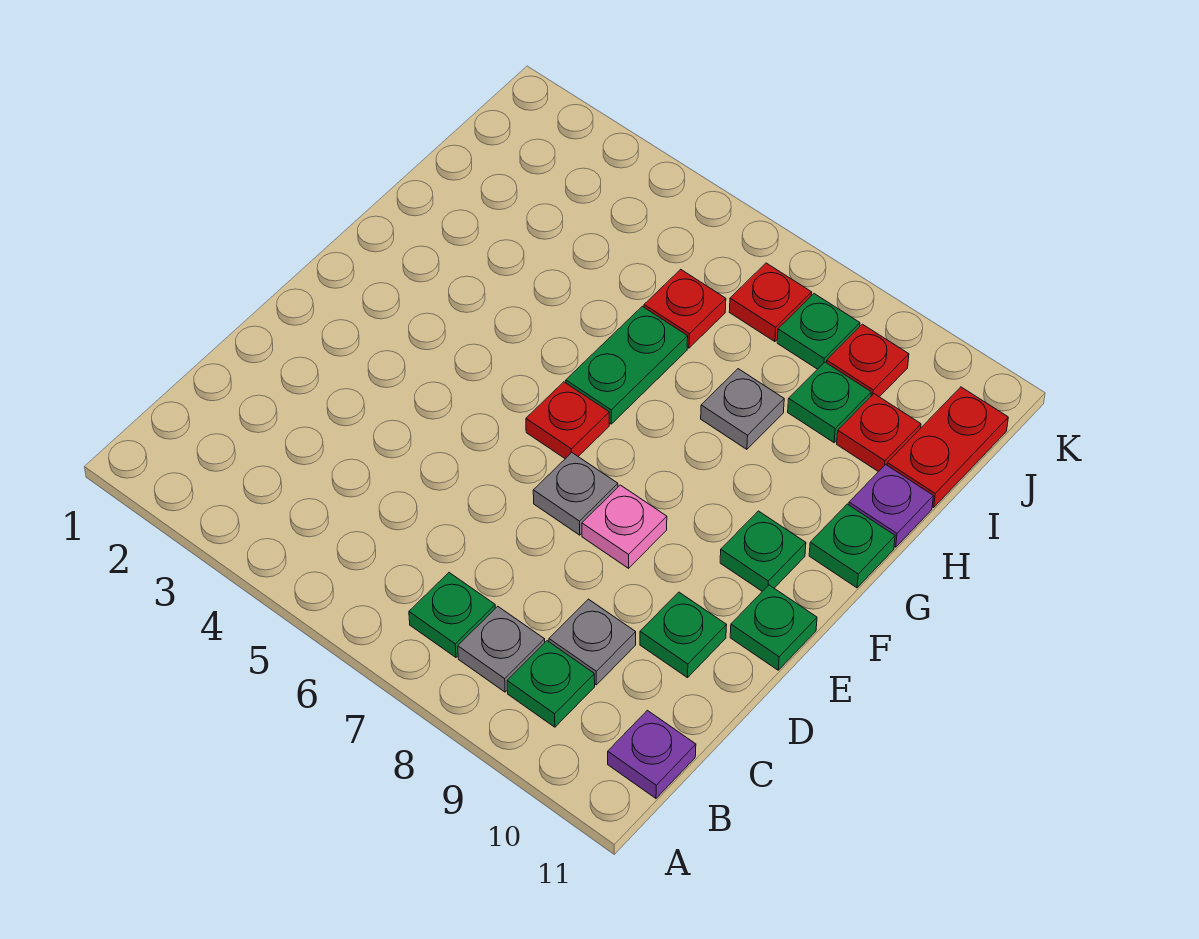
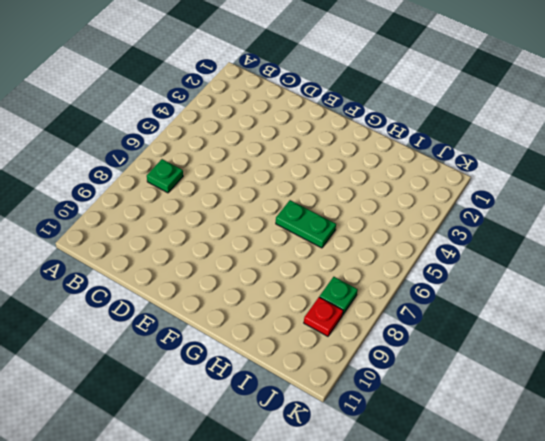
none -> grey 1x1 plate [458,606,545,692]
none -> green 1x1 plate [507,641,595,727]
none -> purple 1x1 plate [608,710,696,798]

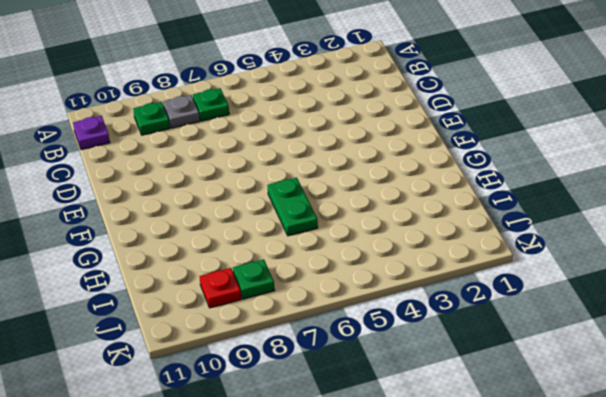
none -> grey 1x1 plate [549,599,636,685]
none -> green 1x1 plate [640,592,726,678]
none -> grey 1x1 plate [533,453,618,535]

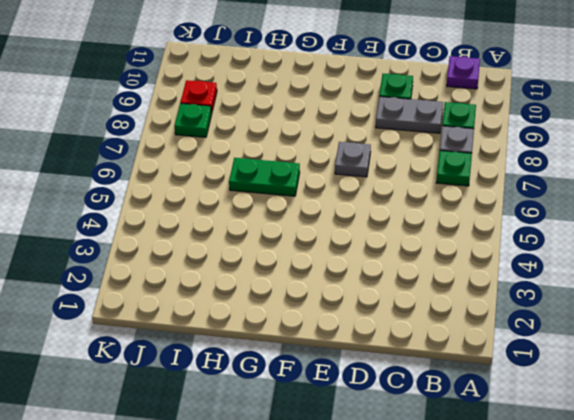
grey 1x2 plate [376,97,443,133] -> grey 1x1 plate [549,599,636,685]
none -> pink 1x1 plate [582,485,667,568]
none -> green 1x1 plate [730,585,817,670]
none -> red 1x1 plate [526,382,609,459]

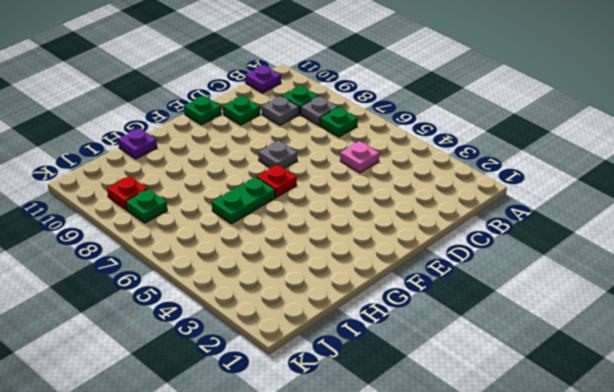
pink 1x1 plate [340,141,379,173] -> pink 1x1 plate moved to [582,485,667,568]
none -> green 1x1 plate [720,511,806,591]
none -> green 1x1 plate [809,504,895,588]
none -> grey 1x1 plate [701,369,784,449]

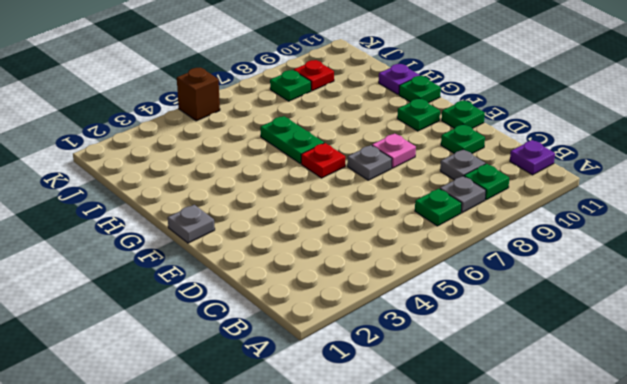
grey 1x1 plate [168,205,215,243] -> grey 1x1 plate moved to [701,369,784,449]
brown 1x1 brick [177,67,220,121] -> none
none -> red 1x1 plate [644,269,726,348]
none -> green 1x1 plate [788,362,871,443]
none -> red 1x1 plate [837,394,921,472]

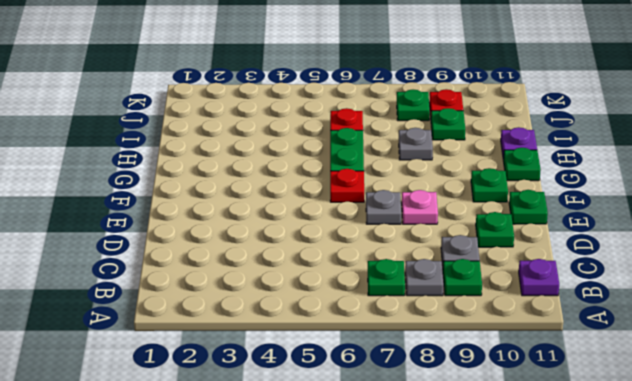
none -> red 1x1 plate [837,394,921,472]
none -> red 1x2 plate [887,387,1008,507]
none -> red 1x1 plate [729,263,812,342]

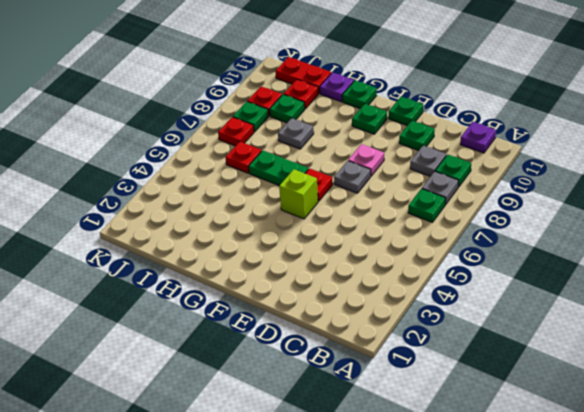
lime 1x1 brick [279,169,318,219] -> none

